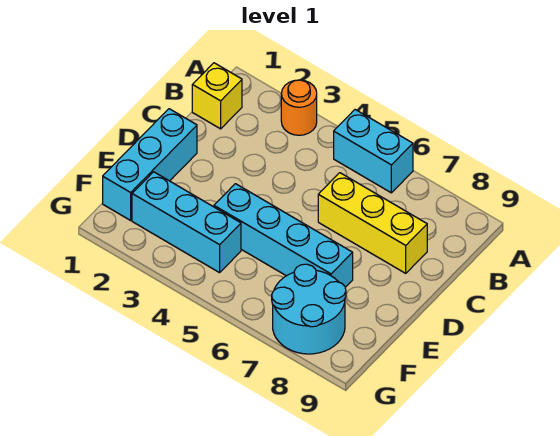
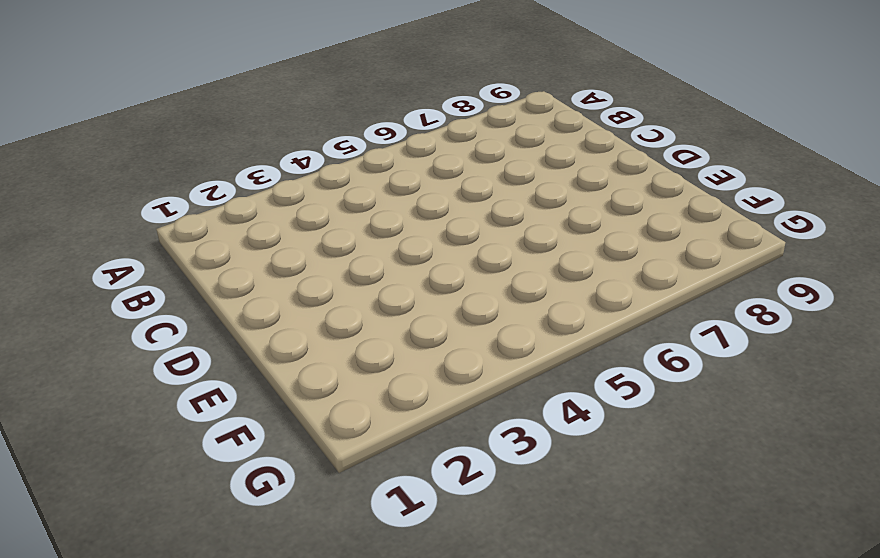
none -> orange 1x1 round brick [281,80,317,135]
none -> cyan 1x2 brick [334,110,413,193]

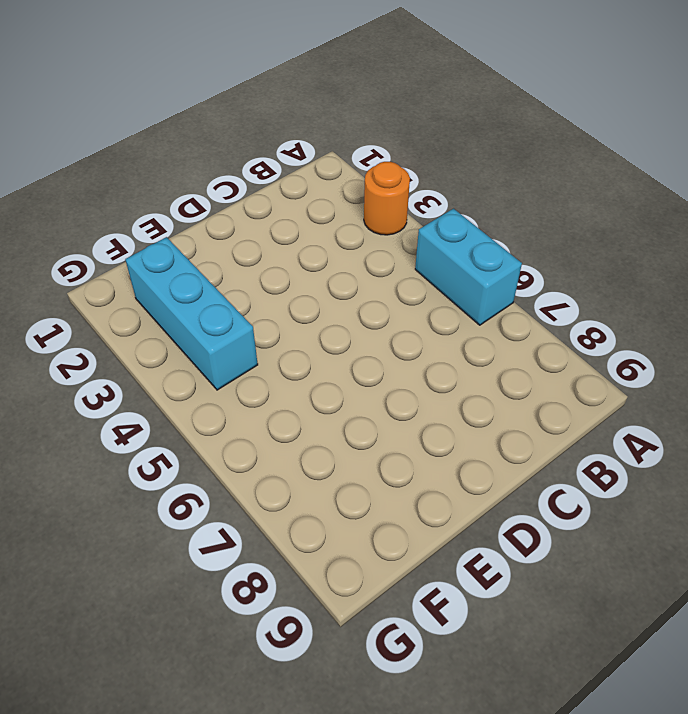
none -> yellow 1x1 brick [192,63,242,129]
none -> yellow 1x3 brick [318,173,427,273]

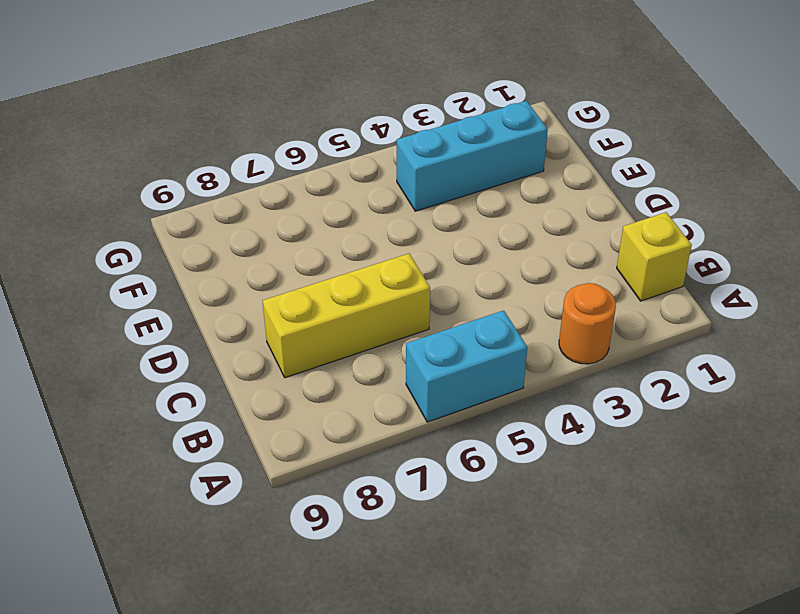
none -> cyan 1x3 brick [103,109,197,220]
none -> cyan 1x4 brick [214,184,353,287]

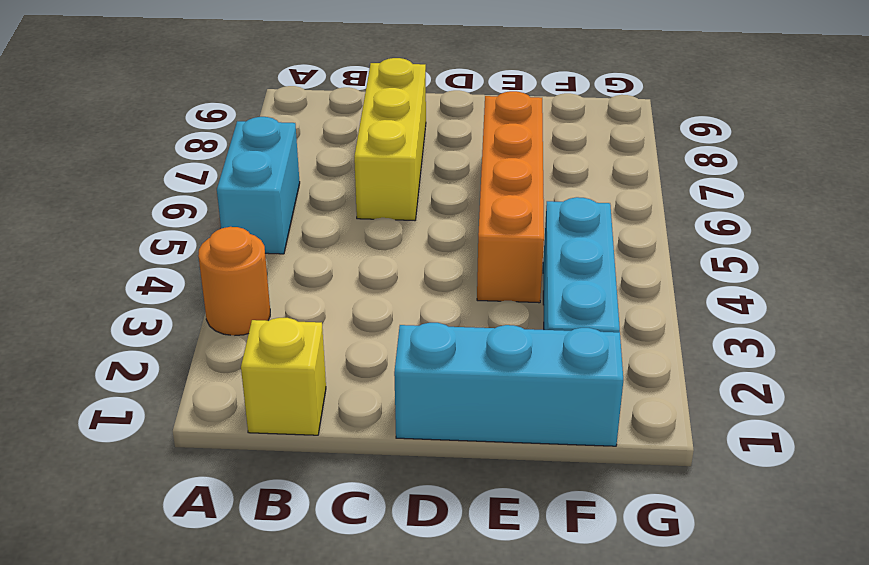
orange 1x4 brick [477,91,544,303] -> cyan 1x4 brick [214,184,353,287]
none -> cyan 2x2 round brick [272,264,346,354]

